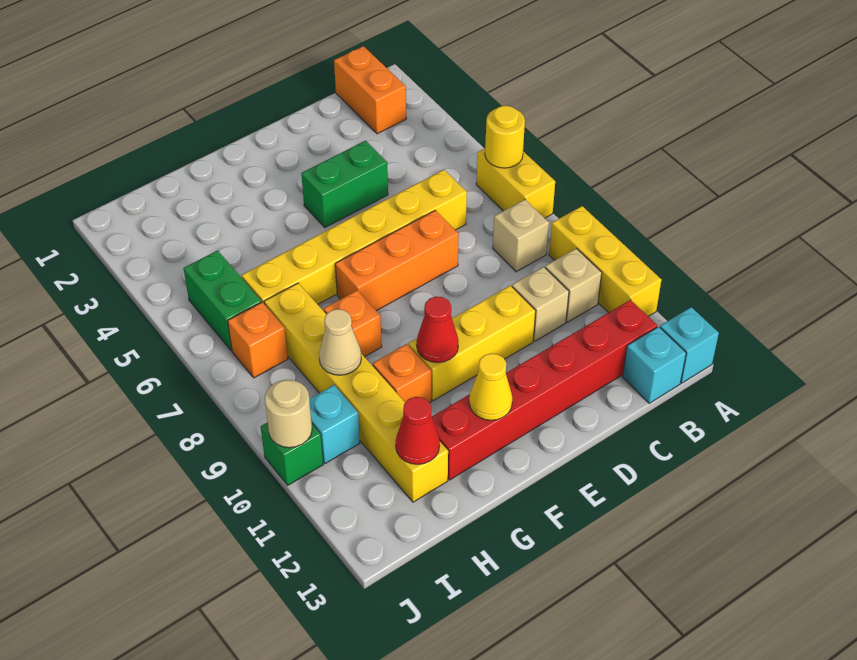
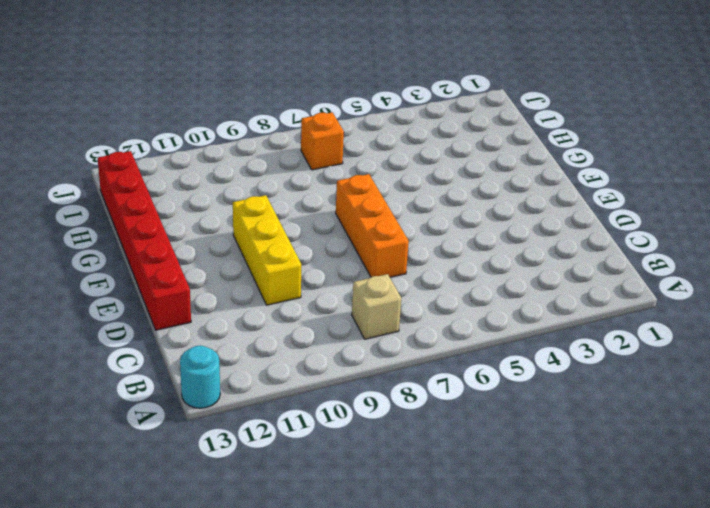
cyan 1x1 round brick [180,346,220,408] -> cyan 1x1 brick [660,307,719,383]
red 1x6 brick [98,151,191,330] -> red 1x6 brick moved to [432,300,657,480]
none -> yellow 1x2 brick [476,148,555,218]
none -> yellow 1x3 brick [549,206,661,316]
none -> orange 1x2 brick [334,46,406,134]

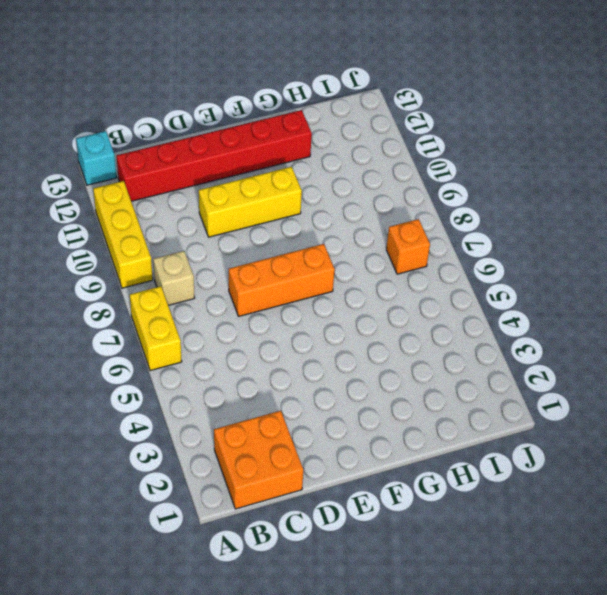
orange 2x2 brick [214,411,303,509] -> orange 1x2 brick [334,46,406,134]
none -> tan 1x1 brick [545,248,602,322]
none -> cyan 1x1 brick [623,327,686,403]
none -> yellow 1x6 brick [242,170,467,304]

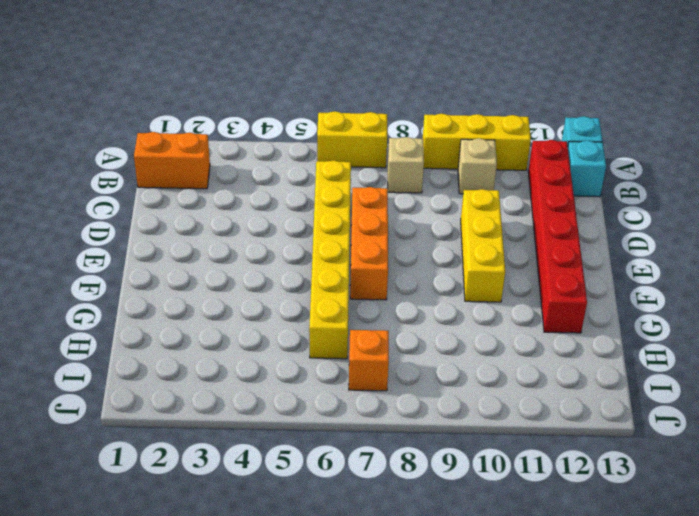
none -> tan 1x1 brick [512,267,569,341]
none -> green 1x2 brick [301,141,388,228]
none -> orange 1x1 brick [324,290,382,357]

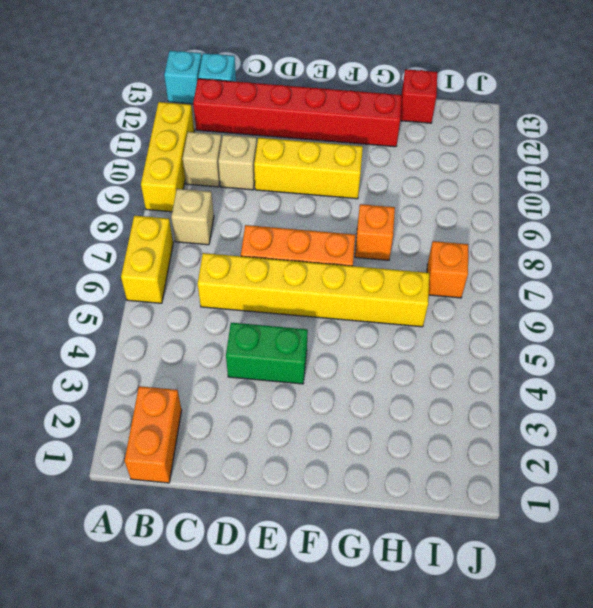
red 1x1 brick [400,69,437,123] -> none
none -> orange 1x1 brick [373,344,431,403]
none -> yellow 1x6 brick [264,283,448,502]
none -> green 1x2 brick [183,251,261,351]

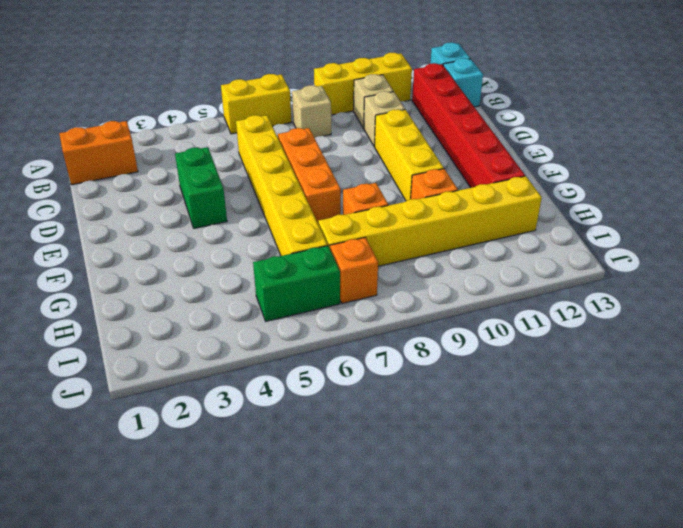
none -> cyan 1x1 brick [309,385,360,464]
none -> green 1x1 brick [261,422,323,485]
none -> yellow 1x1 round brick [485,106,525,168]

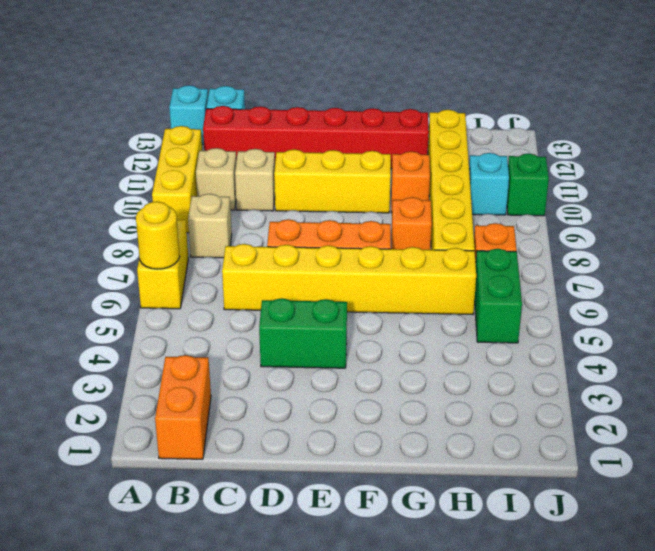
none -> red 1x1 cone [417,297,458,363]
none -> yellow 1x1 cone [469,353,512,420]
none -> tan 1x1 cone [319,309,361,375]

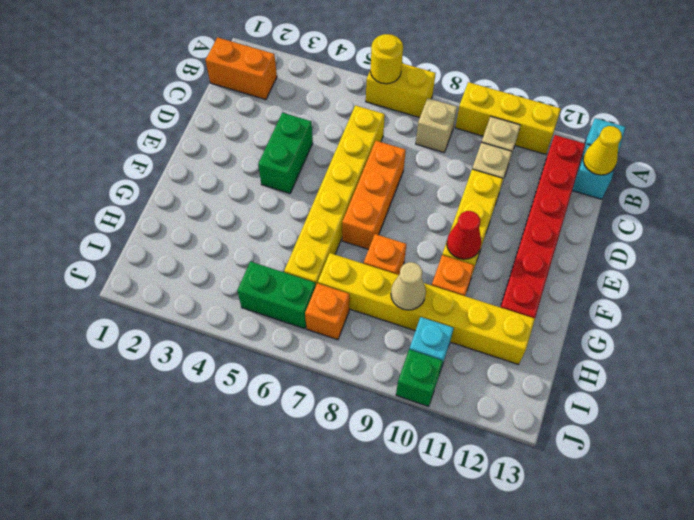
yellow 1x1 cone [583,126,622,175] -> yellow 1x1 cone moved to [469,353,512,420]
none -> red 1x1 cone [396,397,440,464]
none -> tan 1x1 round brick [265,380,312,448]

